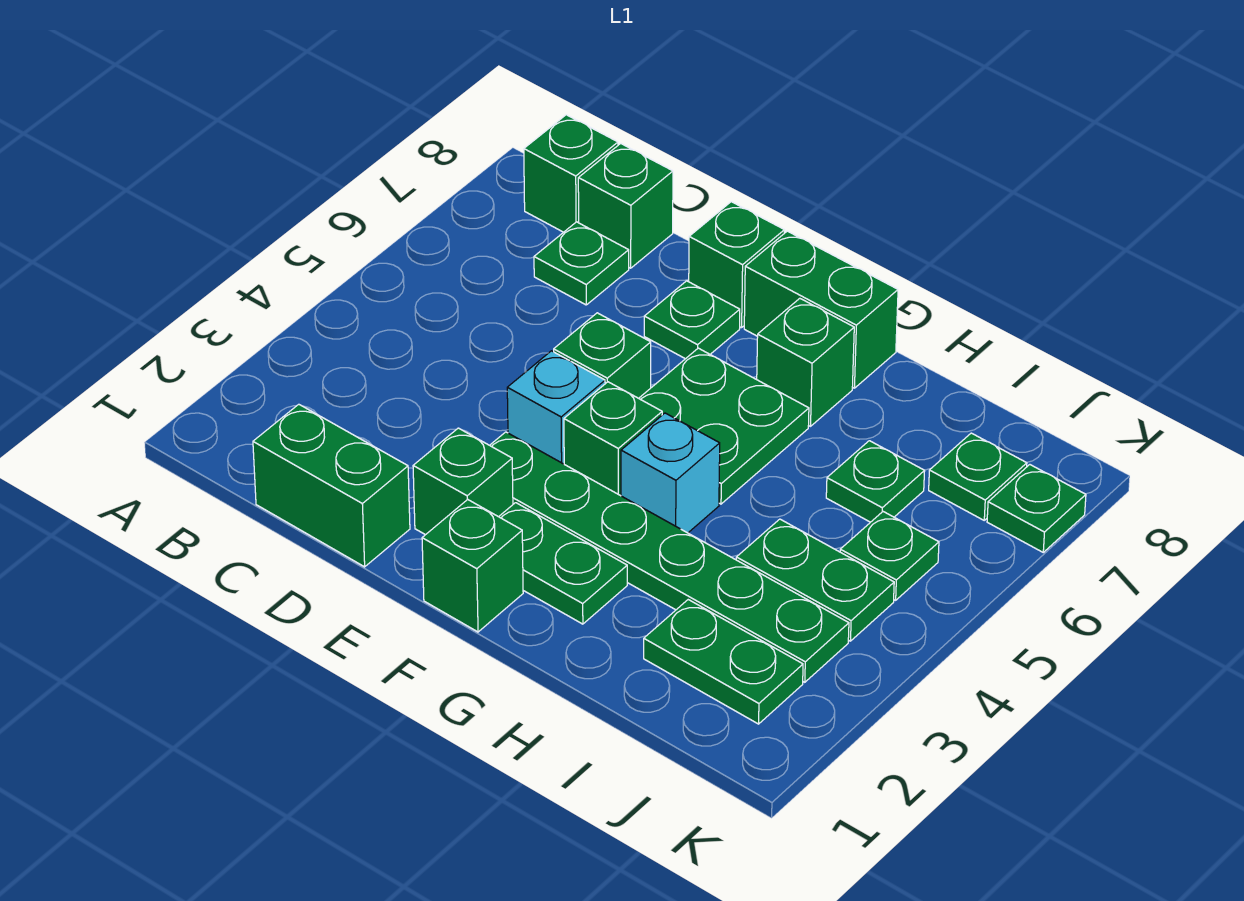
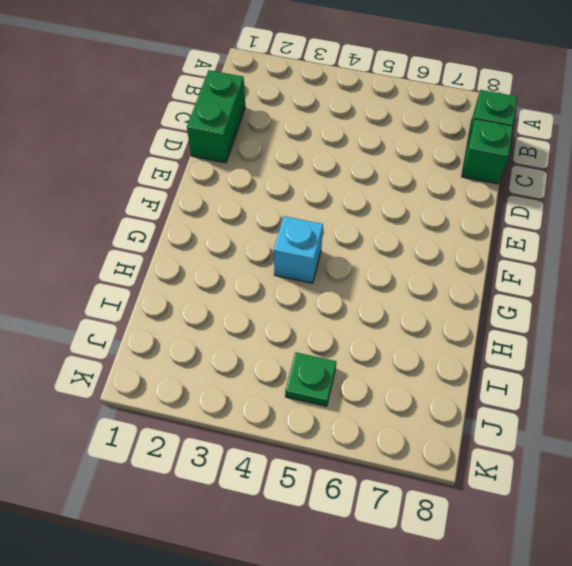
none -> green 1x1 plate [534,222,629,305]
none -> green 1x1 brick [413,428,513,535]
none -> green 1x6 plate [490,432,849,682]

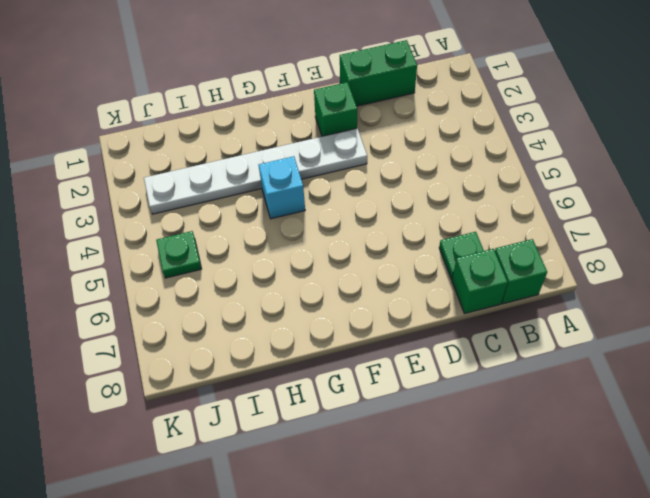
white 1x6 plate [144,129,367,214] -> green 1x6 plate [490,432,849,682]
none -> cyan 1x1 brick [507,351,605,464]
none -> green 1x1 brick [554,313,651,398]
none -> green 1x1 plate [644,281,740,359]

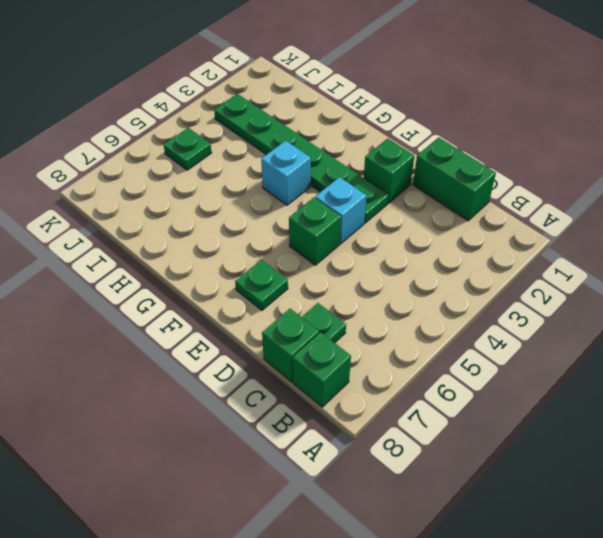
none -> green 1x1 brick [689,202,785,328]
none -> green 1x1 brick [422,499,523,632]
none -> green 1x2 plate [499,503,627,624]

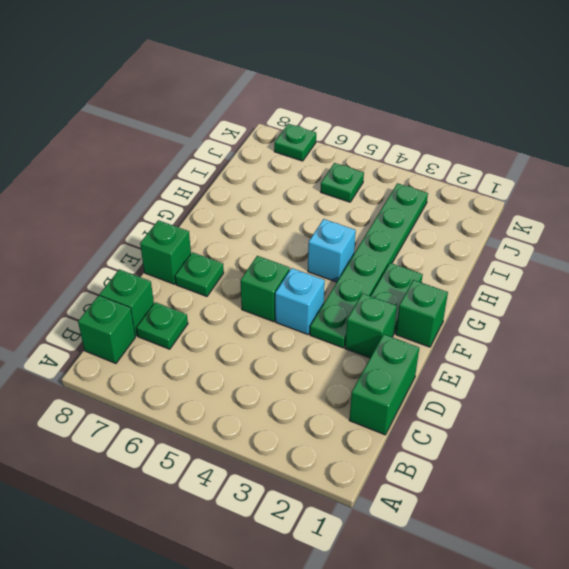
none -> green 1x1 brick [564,382,662,496]
none -> green 2x2 plate [639,348,809,504]
none -> green 1x2 brick [744,231,898,388]

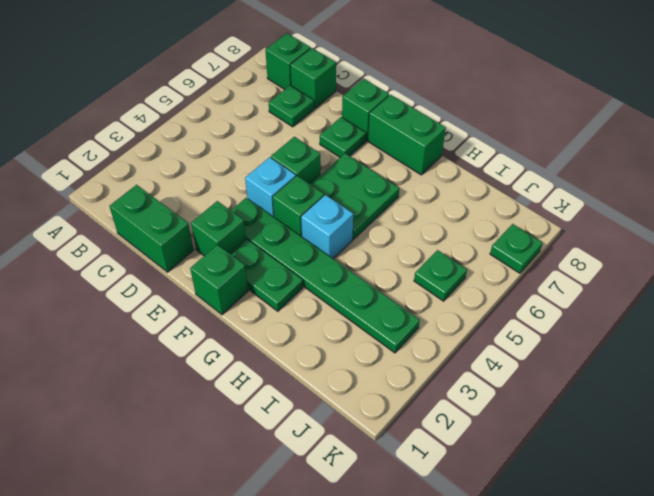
none -> green 1x1 brick [757,298,854,426]
none -> green 1x2 plate [644,600,803,724]
none -> green 1x2 plate [736,519,894,641]

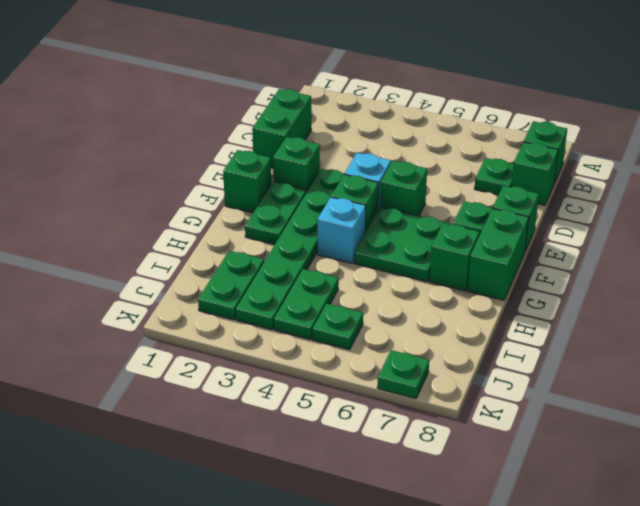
none -> green 1x1 plate [826,441,925,522]
none -> green 1x1 plate [929,433,1027,520]

